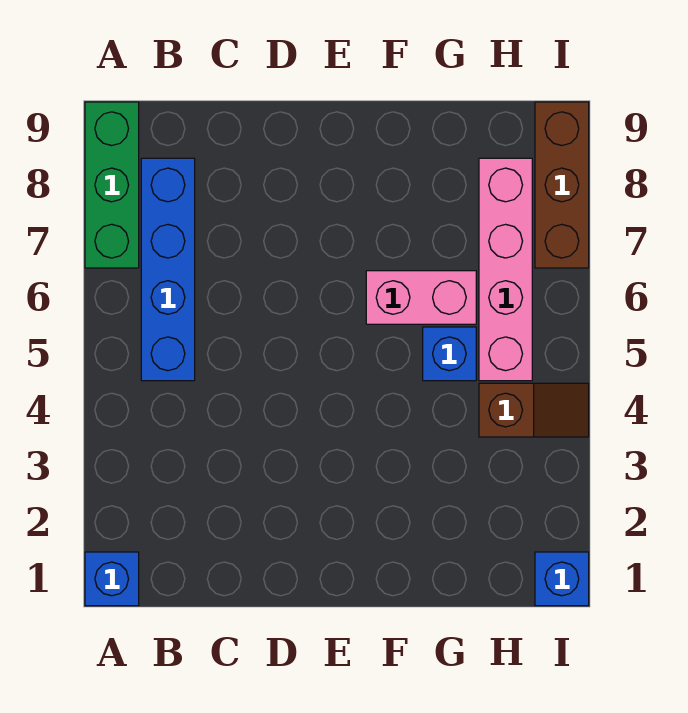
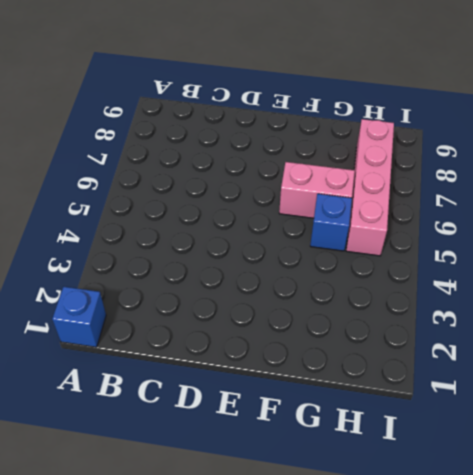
none -> green 1x3 brick [85,102,139,268]
none -> blue 1x4 brick [141,158,195,381]

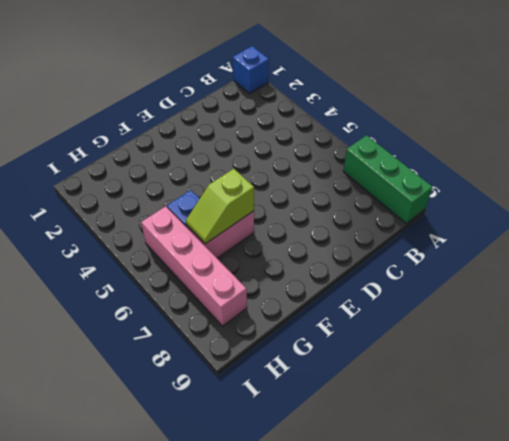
lime 1x2 slope [186,169,254,244] -> none
none -> blue 1x4 brick [141,158,195,381]
none -> brown 1x2 slope [479,383,589,437]

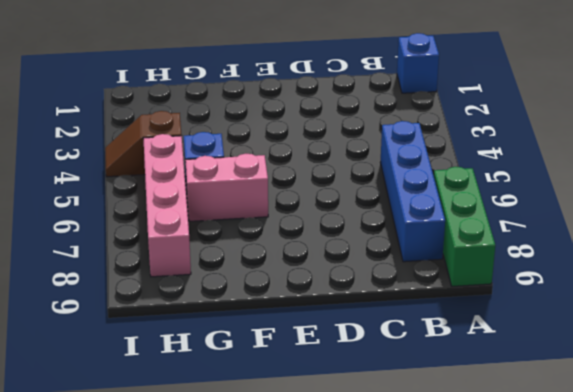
none -> blue 1x1 brick [535,552,589,606]
none -> brown 1x3 brick [535,102,589,268]

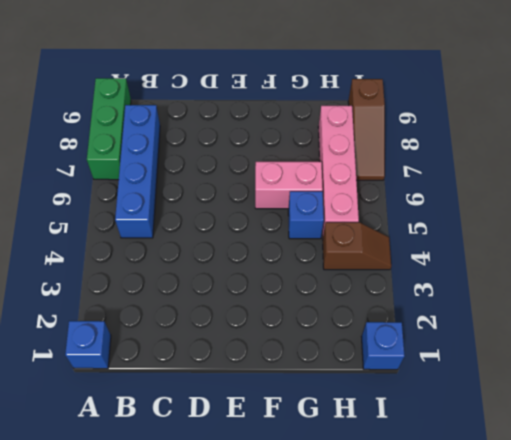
brown 1x3 slope [348,79,385,180] -> brown 1x3 brick [535,102,589,268]

